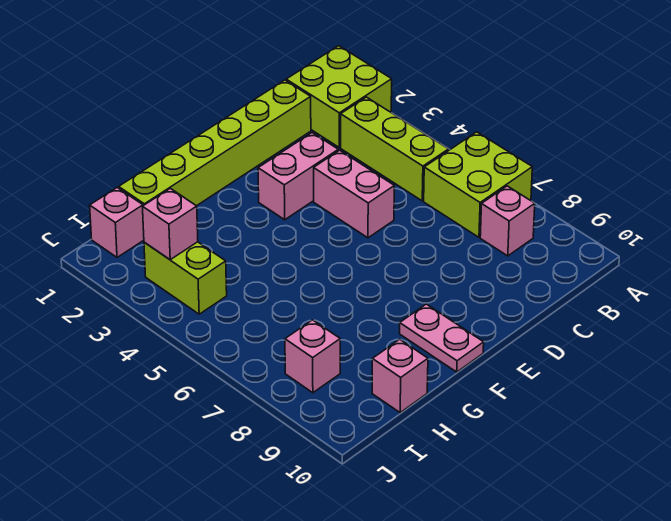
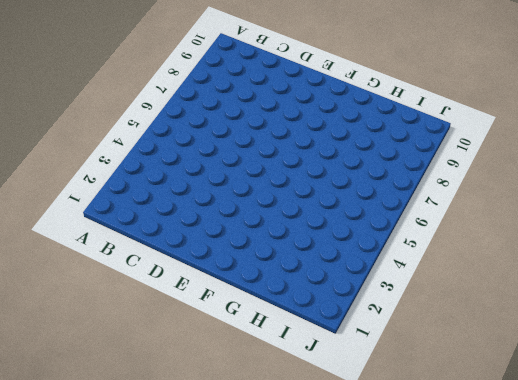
none -> lime 2x2 brick [286,46,392,147]
none -> lime 2x2 brick [424,132,532,237]
none -> lime 1x3 brick [341,97,449,201]

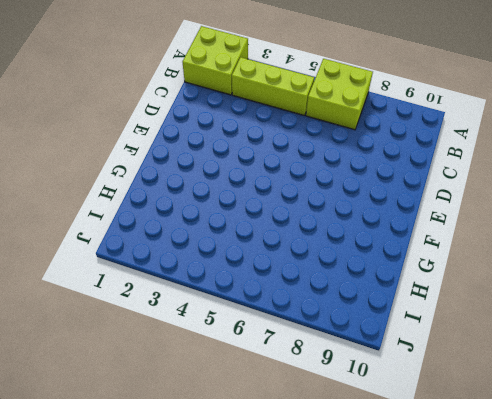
none -> pink 1x1 brick [480,186,535,256]
none -> lime 1x6 brick [119,80,311,206]
none -> pink 1x2 brick [258,133,338,220]

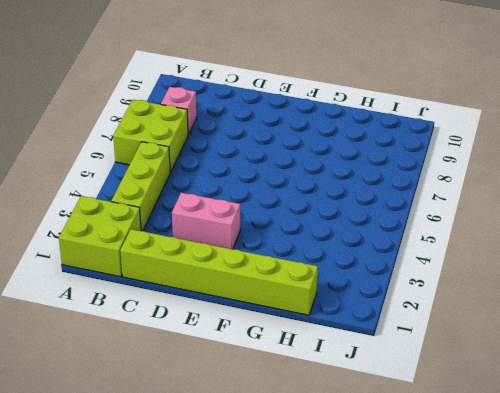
none -> pink 1x2 brick [314,150,394,238]
none -> pink 1x2 plate [400,304,484,372]
none -> pink 1x1 brick [372,339,428,412]

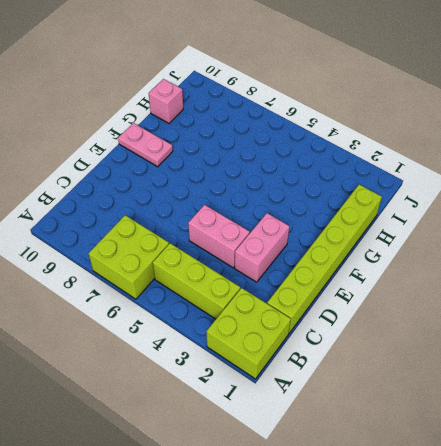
none -> pink 1x1 brick [480,186,535,256]
none -> pink 1x1 brick [90,188,144,257]
none -> lime 1x2 brick [144,242,227,314]

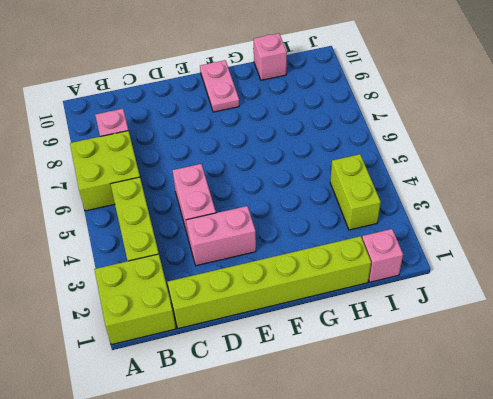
none -> pink 1x1 brick [285,320,340,393]
none -> pink 1x1 brick [143,188,198,260]

